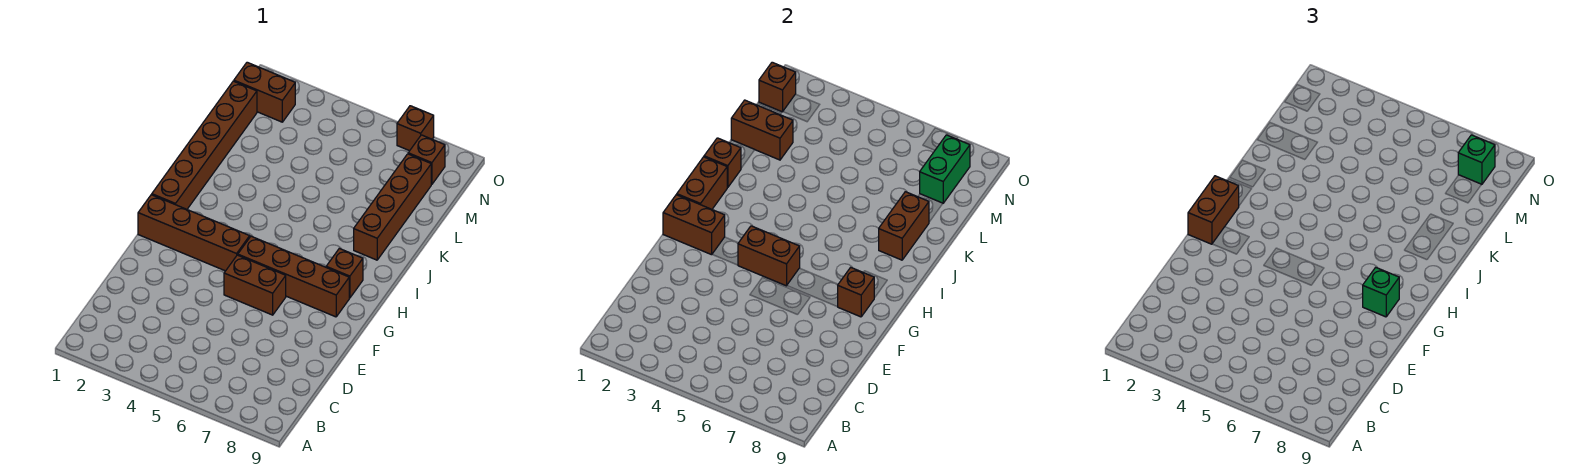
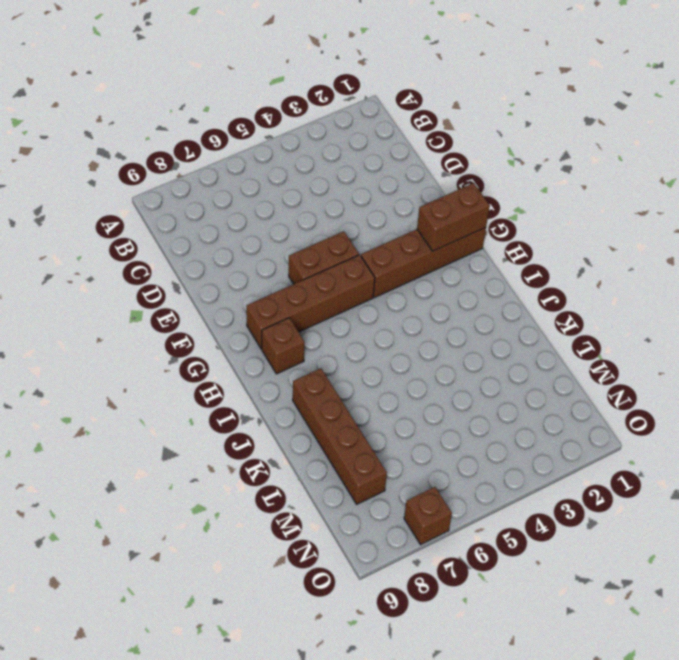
none -> brown 1x6 brick [152,81,257,209]
none -> brown 1x2 brick [234,62,295,122]
none -> brown 1x1 brick [408,135,445,184]

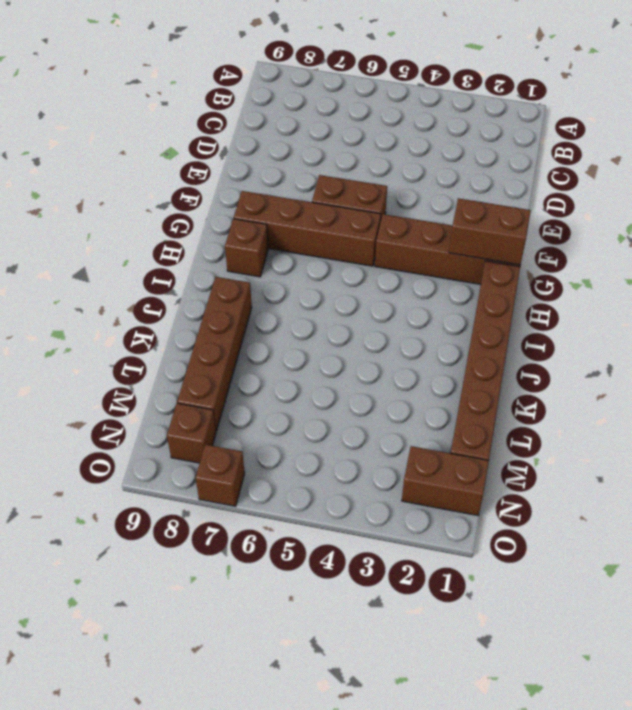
none -> brown 1x2 brick [738,226,800,286]
none -> brown 1x1 brick [838,267,875,317]
none -> brown 1x2 brick [677,157,727,209]

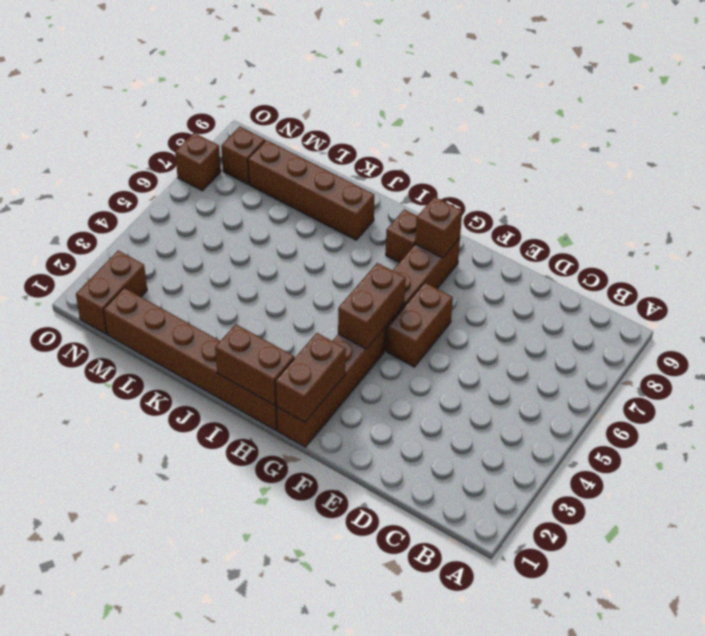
none -> brown 1x1 brick [704,138,741,188]
none -> brown 1x2 brick [879,192,929,260]
none -> brown 1x2 brick [731,100,793,160]

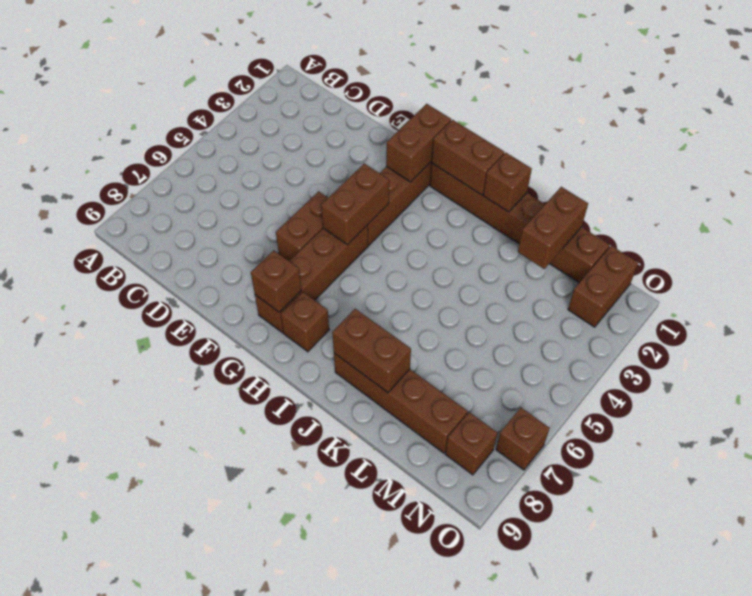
none -> green 1x2 brick [920,135,970,203]
none -> brown 1x1 brick [759,62,796,112]
none -> brown 1x2 brick [1188,176,1239,244]

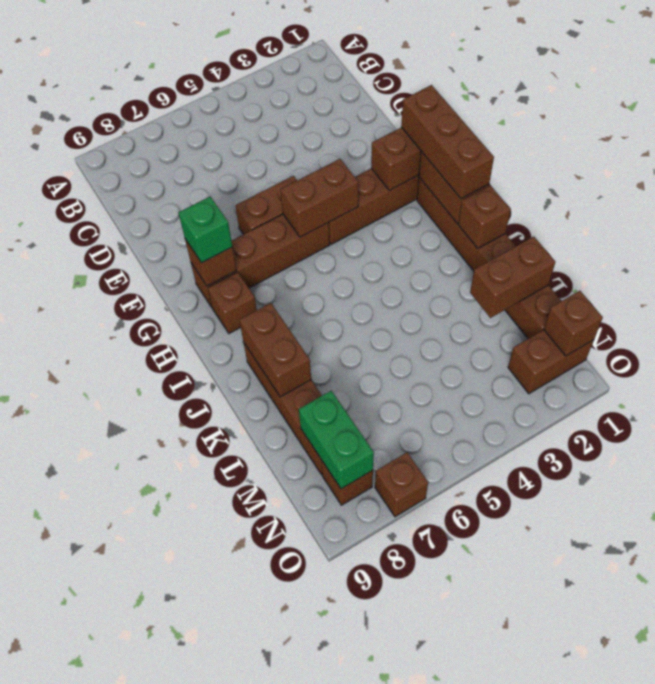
brown 1x3 brick [401,85,494,199] -> brown 1x2 brick [1188,176,1239,244]
none -> green 1x1 brick [1458,135,1495,185]

